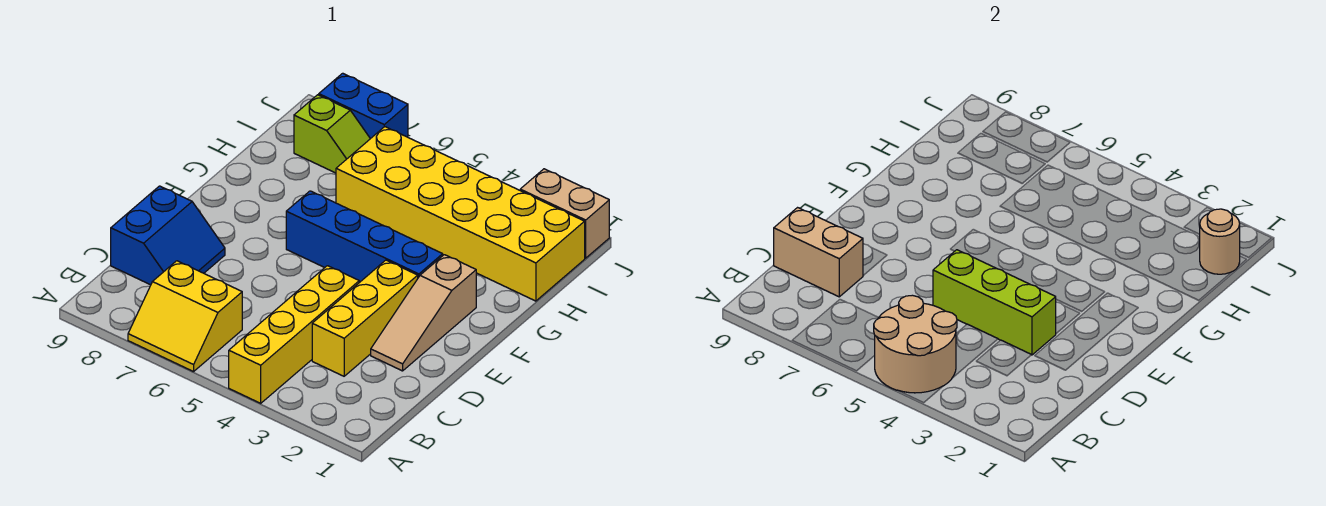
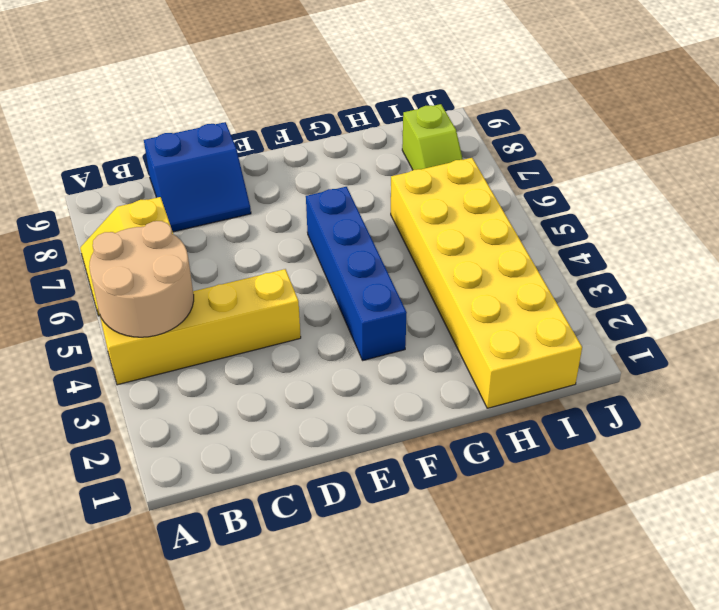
none -> yellow 1x3 brick [312,260,418,376]
none -> tan 1x3 slope [371,255,476,371]
none -> tan 1x2 brick [520,169,609,258]

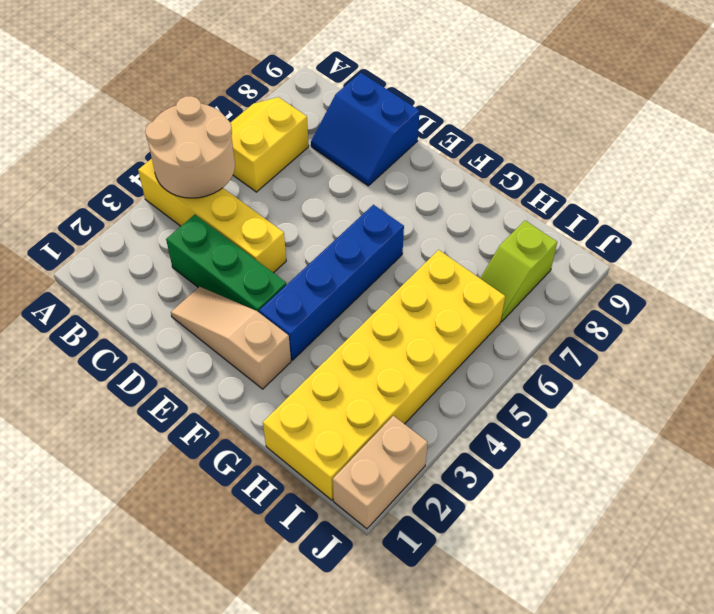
green 1x3 brick [166,215,286,312] -> yellow 1x3 brick [312,260,418,376]
none -> blue 1x2 brick [319,73,408,139]
none -> tan 1x2 brick [774,208,863,297]
none -> lime 1x3 brick [933,250,1056,355]

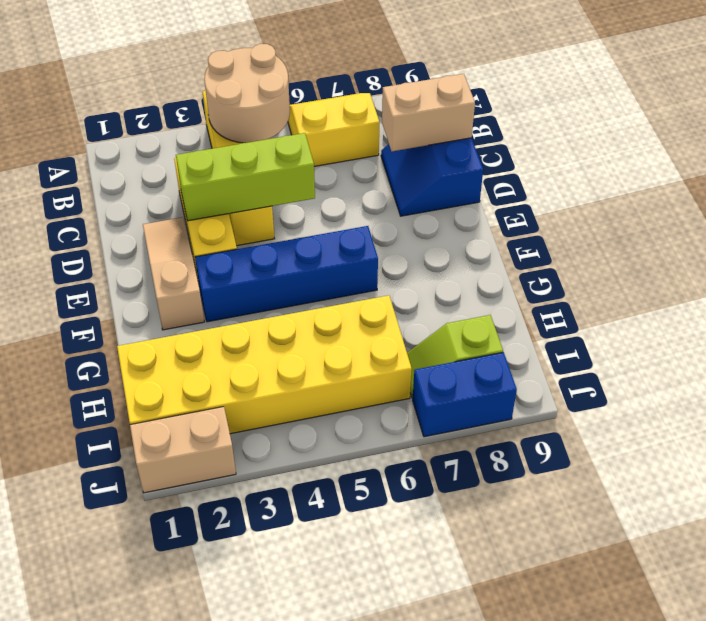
none -> tan 1x1 round brick [1200,209,1240,274]

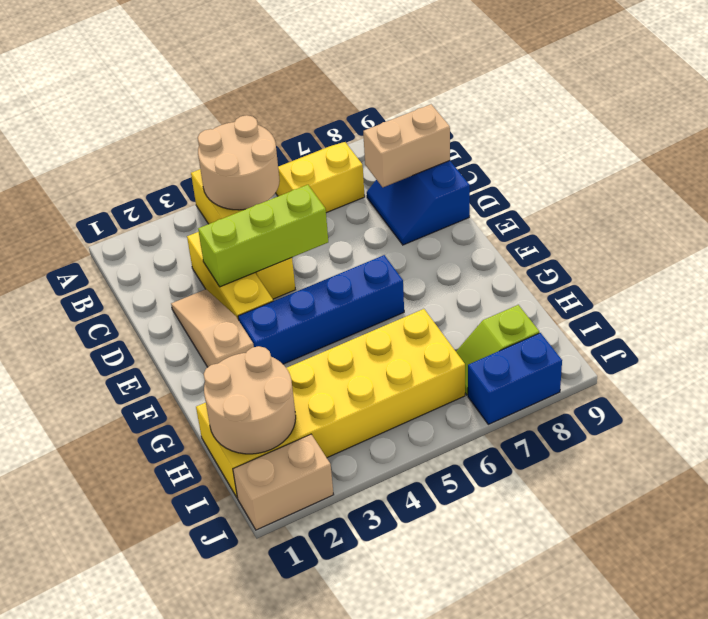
tan 2x2 round brick [204,346,296,454] -> tan 1x1 round brick [1200,209,1240,274]

